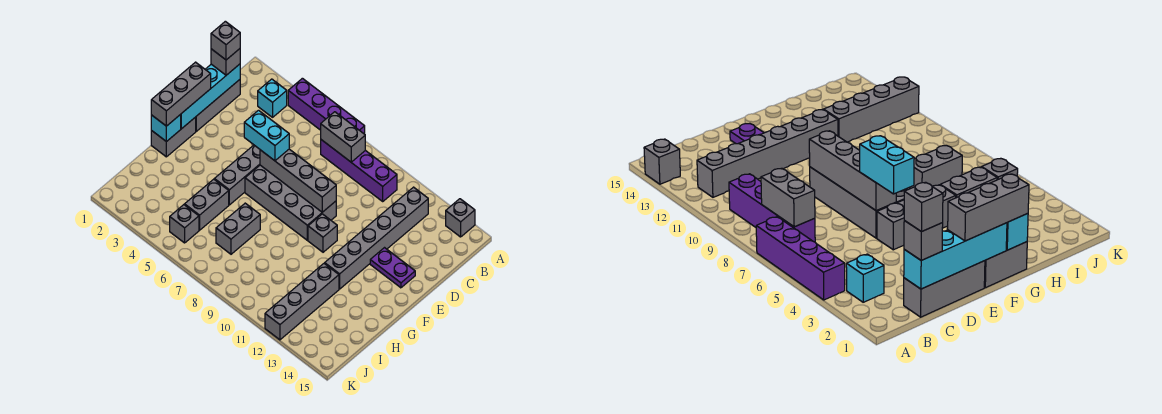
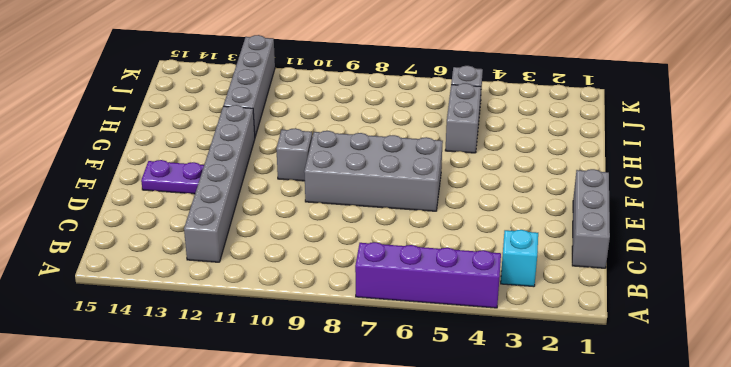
none -> grey 1x1 brick [446,199,475,237]
none -> purple 1x4 brick [321,140,397,201]
none -> grey 1x3 brick [214,145,260,205]

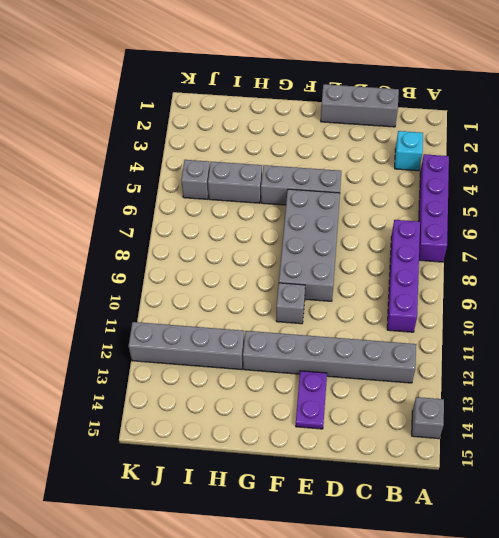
none -> grey 1x2 brick [151,117,196,157]
none -> grey 1x2 brick [216,203,260,254]
none -> grey 1x2 brick [321,112,365,162]

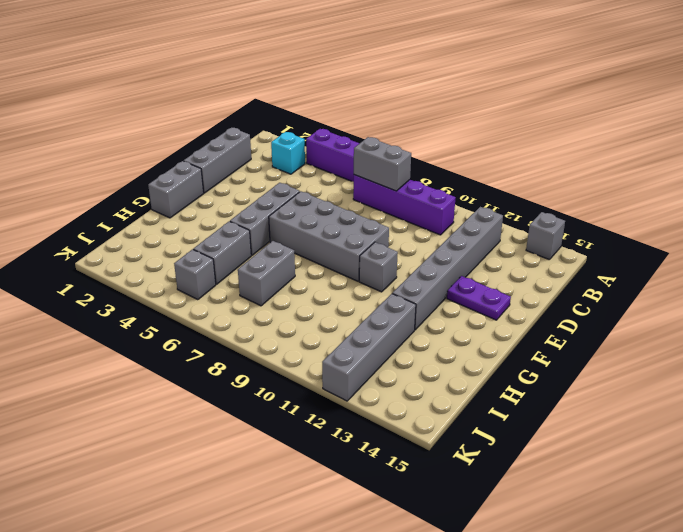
none -> cyan 1x4 brick [181,64,240,129]
none -> grey 1x4 brick [260,149,336,212]
none -> cyan 1x1 brick [151,114,181,142]

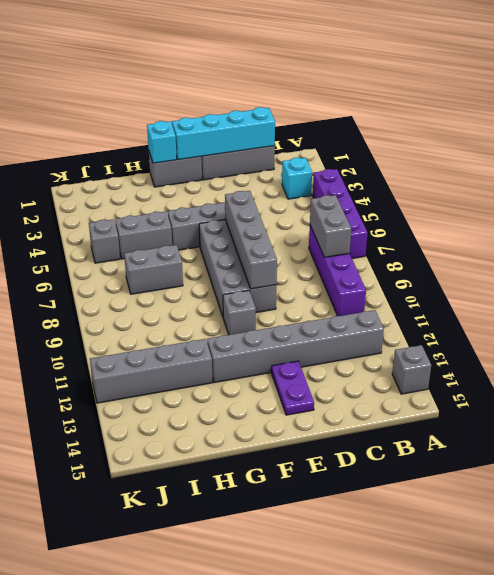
none -> grey 1x1 brick [211,49,240,75]
none -> grey 1x3 brick [151,62,211,126]
none -> cyan 1x2 brick [244,110,289,161]

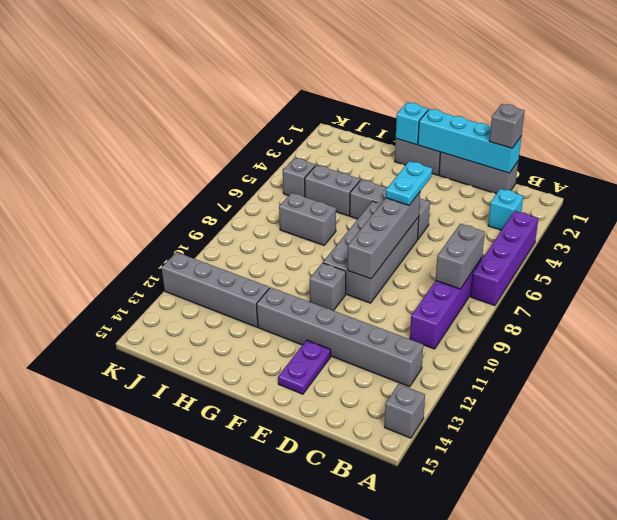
cyan 1x2 plate [386,161,432,205] -> cyan 1x2 brick [244,110,289,161]
none -> grey 1x3 brick [151,62,211,126]
none -> grey 1x1 brick [211,21,240,60]

